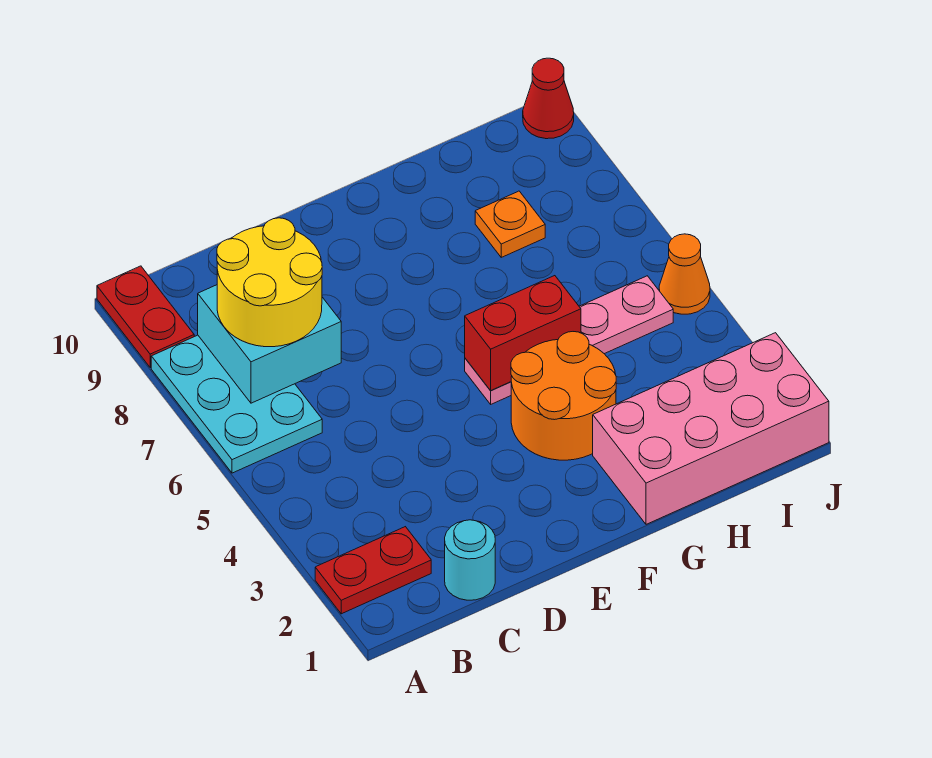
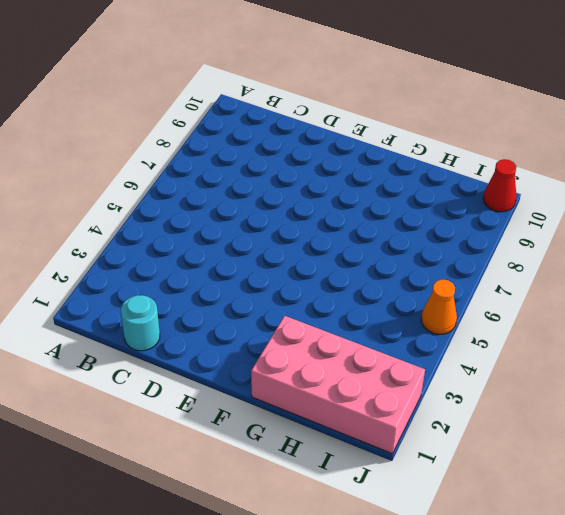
none -> red 1x2 plate [315,527,431,614]
none -> cyan 2x3 plate [151,335,322,473]
none -> red 1x2 plate [97,266,194,367]

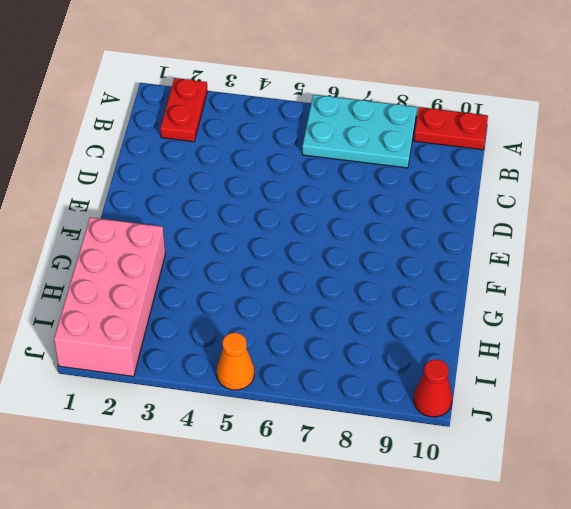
none -> cyan 1x1 round brick [445,520,495,600]
none -> orange 2x2 round brick [511,332,616,460]
none -> pink 1x4 plate [465,276,673,404]

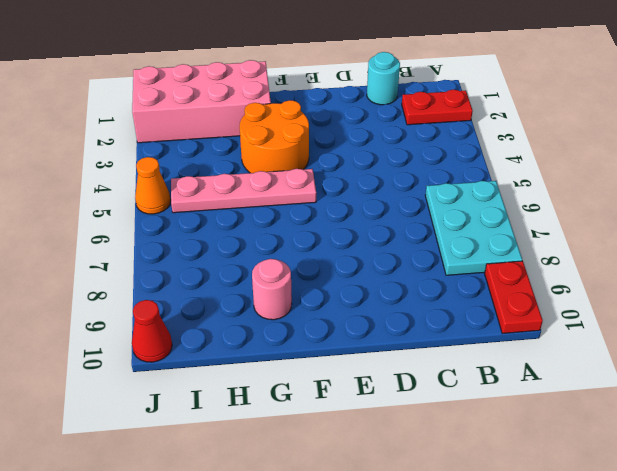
pink 1x1 round brick [252,259,292,320] -> none
none -> orange 1x1 plate [475,191,545,257]
none -> cyan 2x2 brick [198,285,341,403]
none -> red 1x2 brick [465,276,581,391]

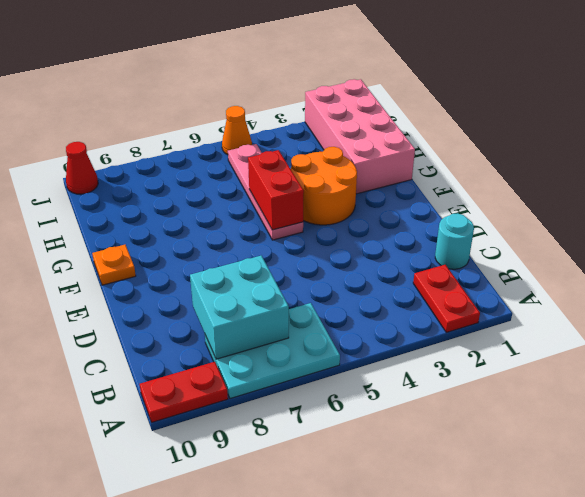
orange 1x1 plate [92,245,136,285] -> orange 1x1 plate moved to [475,191,545,257]
none -> yellow 2x2 round brick [217,218,322,347]

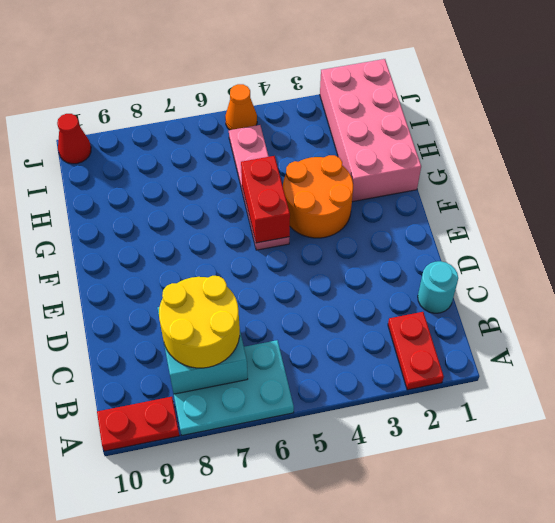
none -> orange 1x1 plate [475,191,545,257]

